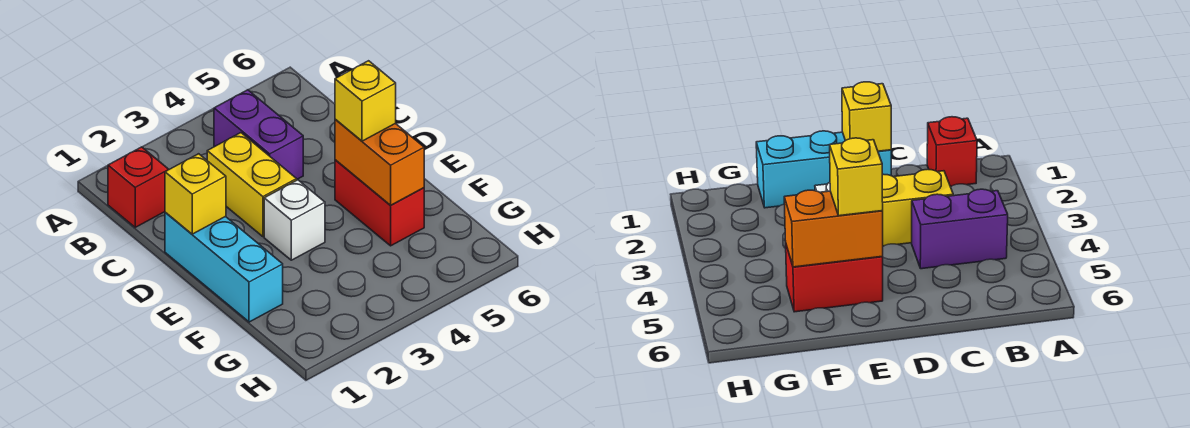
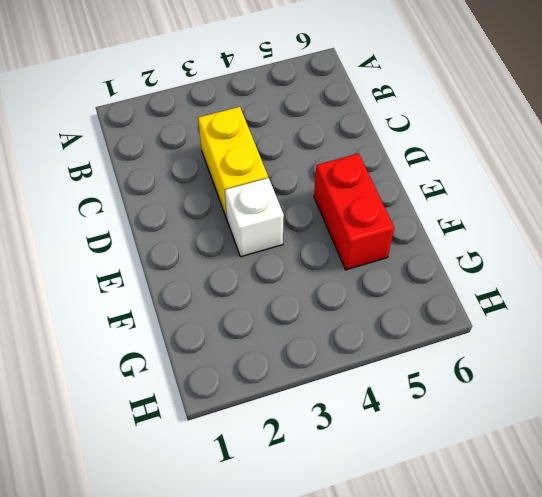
none -> red 1x1 brick [108,147,169,227]
none -> purple 1x2 brick [214,90,303,179]

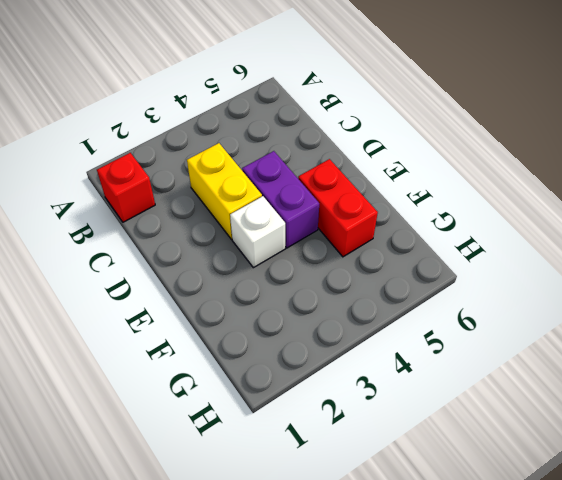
purple 1x2 brick [242,151,319,248] -> purple 1x2 brick moved to [214,90,303,179]
none -> cyan 1x3 brick [165,213,283,322]
none -> yellow 1x1 brick [165,154,226,234]

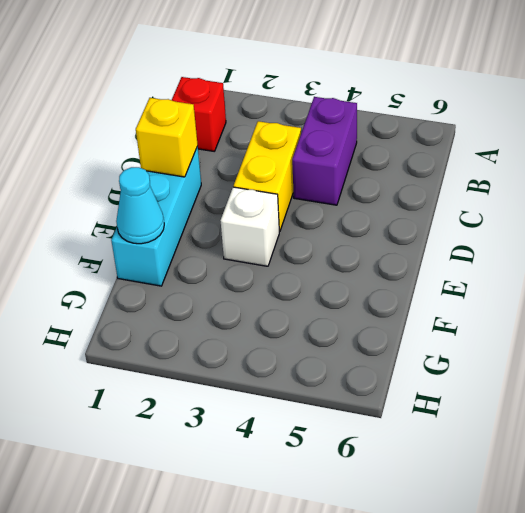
cyan 1x1 cone [116,167,164,244] -> none
none -> red 1x2 brick [335,160,424,246]
none -> orange 1x2 brick [335,119,424,205]

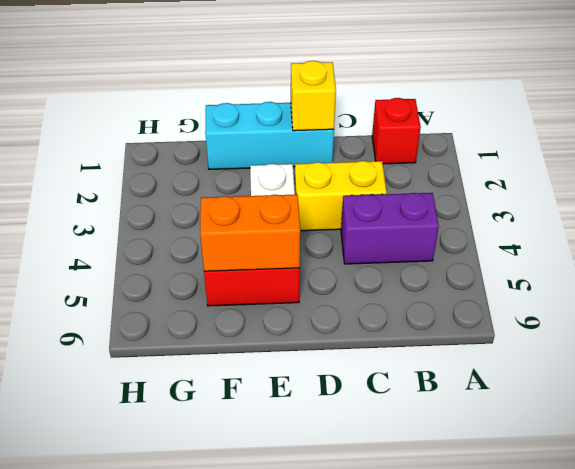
none -> yellow 1x1 brick [335,61,396,141]

